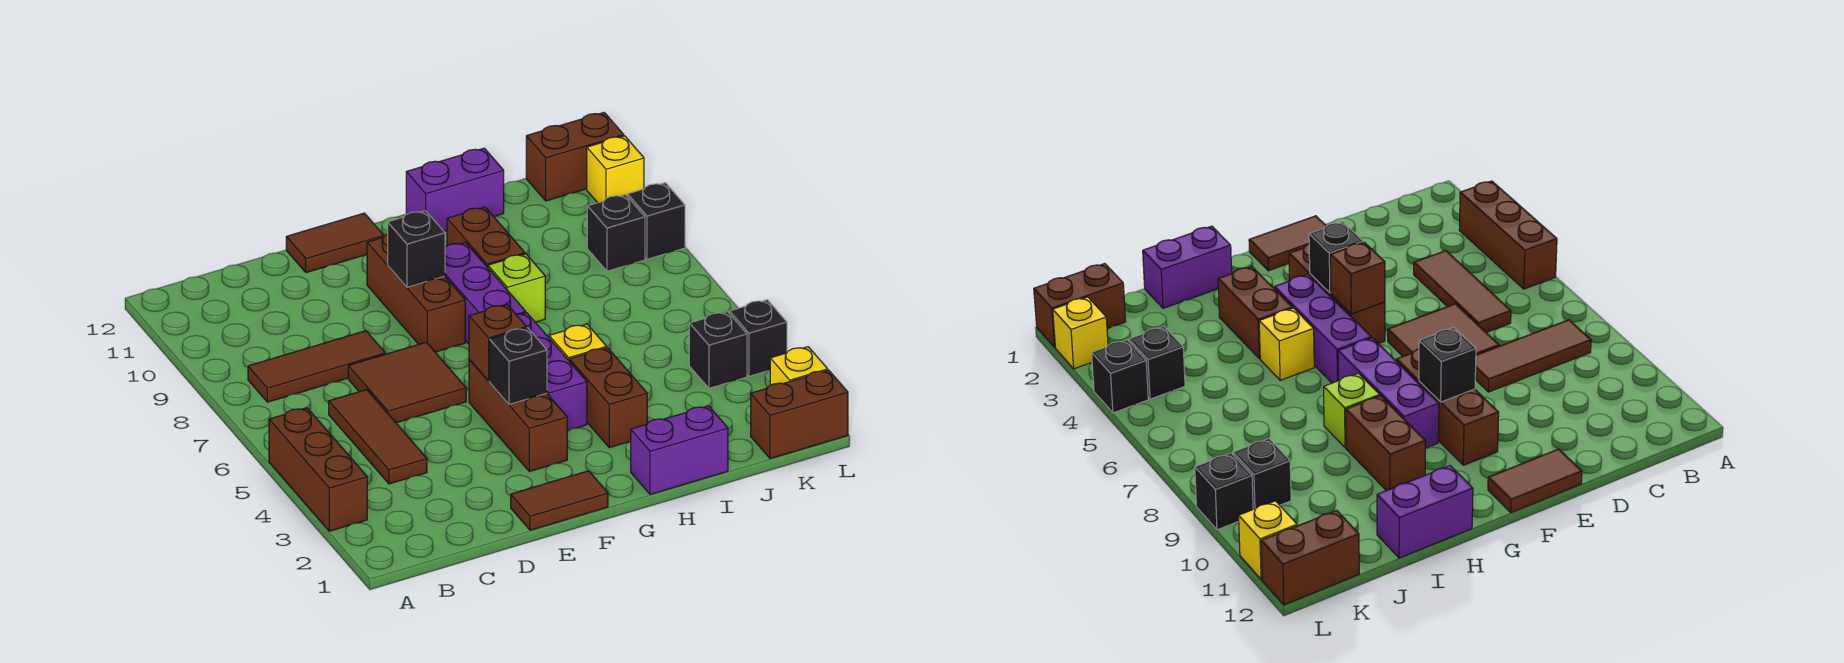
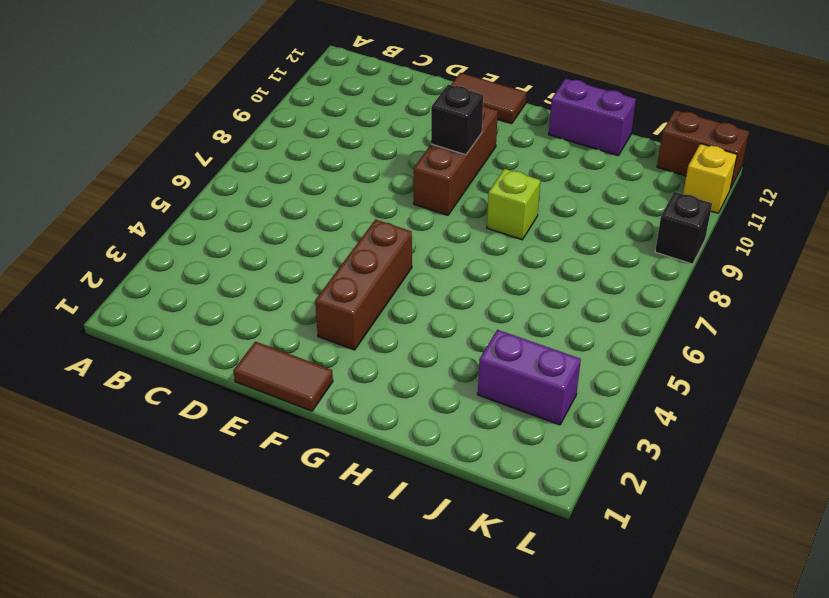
purple 1x2 brick [478,330,581,425] -> purple 1x2 brick moved to [631,406,728,494]
none -> brown 1x3 brick [269,408,367,531]
none -> brown 1x3 tile [248,331,385,402]
none -> brown 1x3 tile [329,390,427,484]

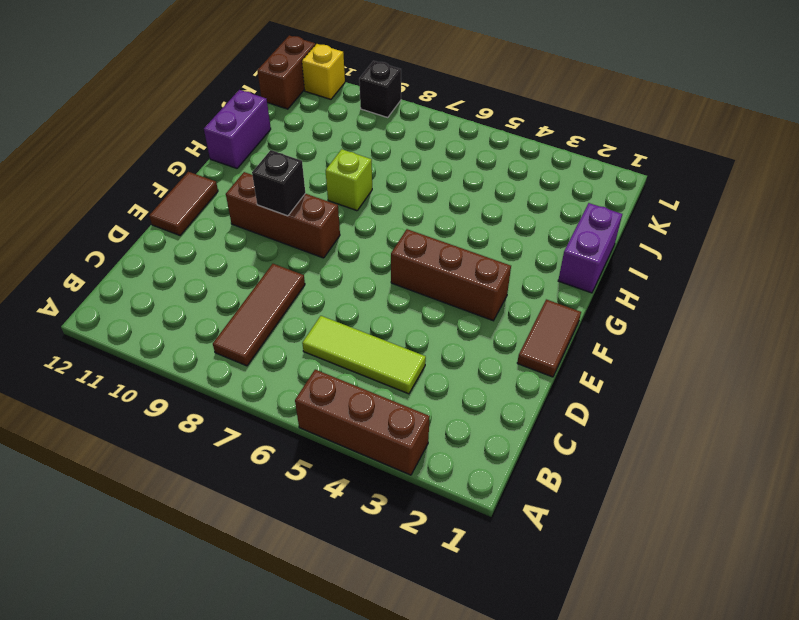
lime 1x3 tile [302,316,426,394] -> brown 1x3 tile [329,390,427,484]
none -> brown 2x2 tile [348,342,466,423]
none -> purple 1x3 brick [516,313,587,431]
none -> purple 1x3 brick [445,242,526,344]

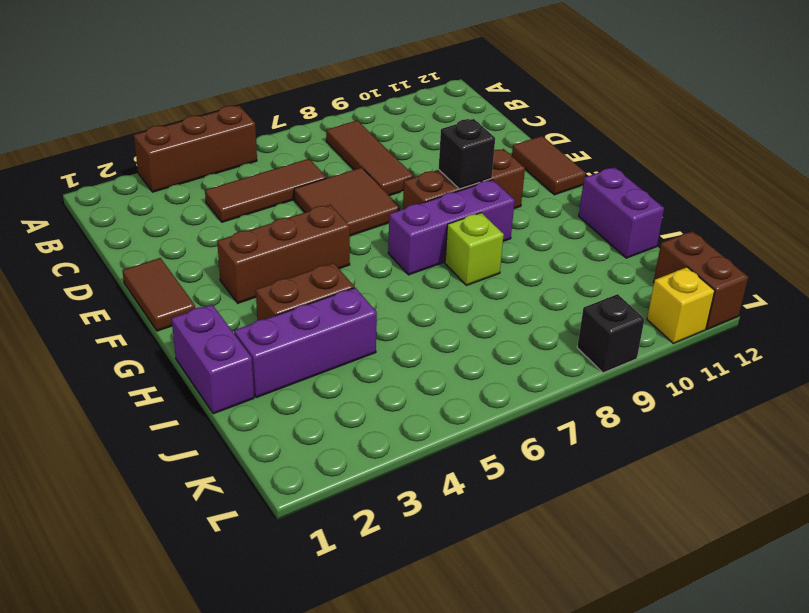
purple 1x3 brick [234,288,377,398] -> purple 1x3 brick moved to [516,313,587,431]
none -> yellow 1x1 brick [549,324,607,360]
none -> brown 1x2 brick [447,207,525,267]
none -> brown 1x2 brick [751,370,848,459]

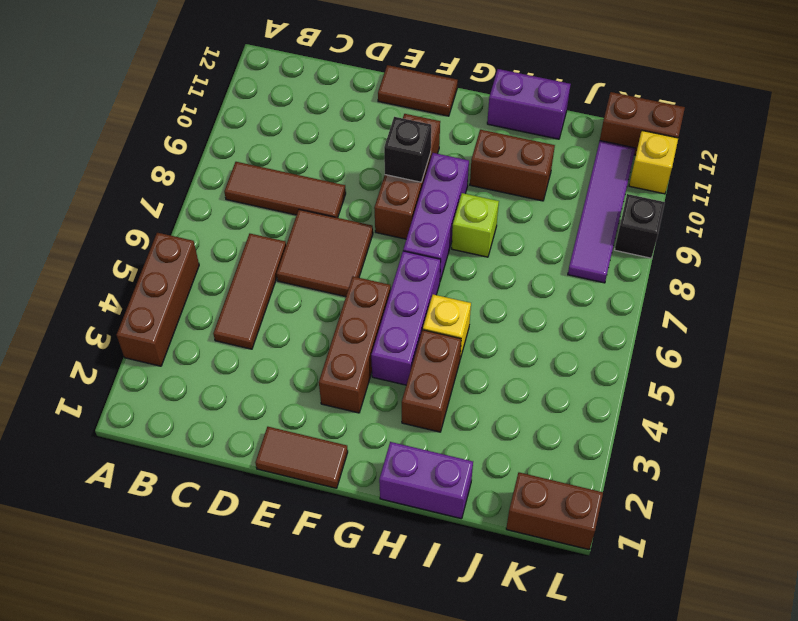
brown 1x2 brick [470,130,555,201] -> brown 1x2 brick turned to [447,207,525,267]
purple 1x4 tile [568,141,636,283] -> black 1x1 brick [587,195,645,271]
none -> black 1x1 brick [689,312,747,388]
none -> yellow 1x1 brick [770,347,828,385]
none -> black 1x1 brick [729,300,787,376]

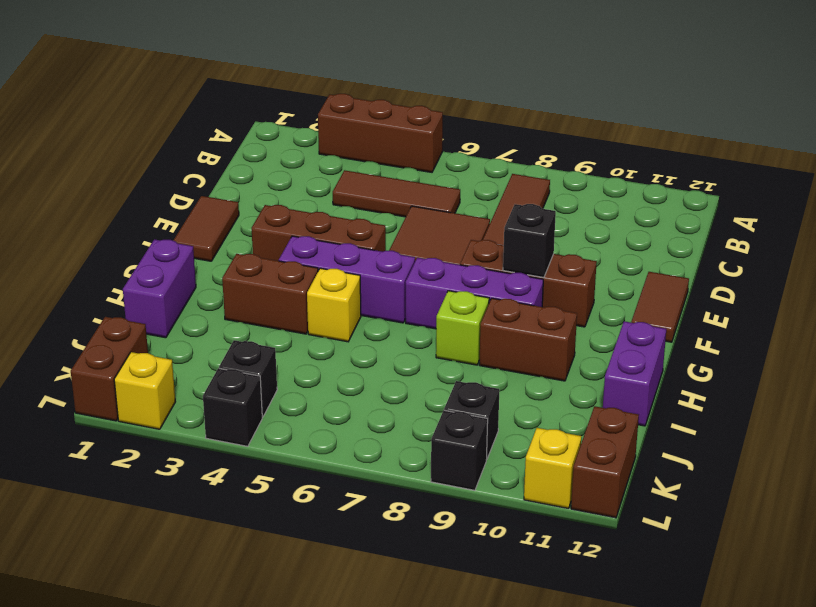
none -> black 1x1 brick [489,328,547,404]
none -> brown 1x1 brick [469,304,527,381]

